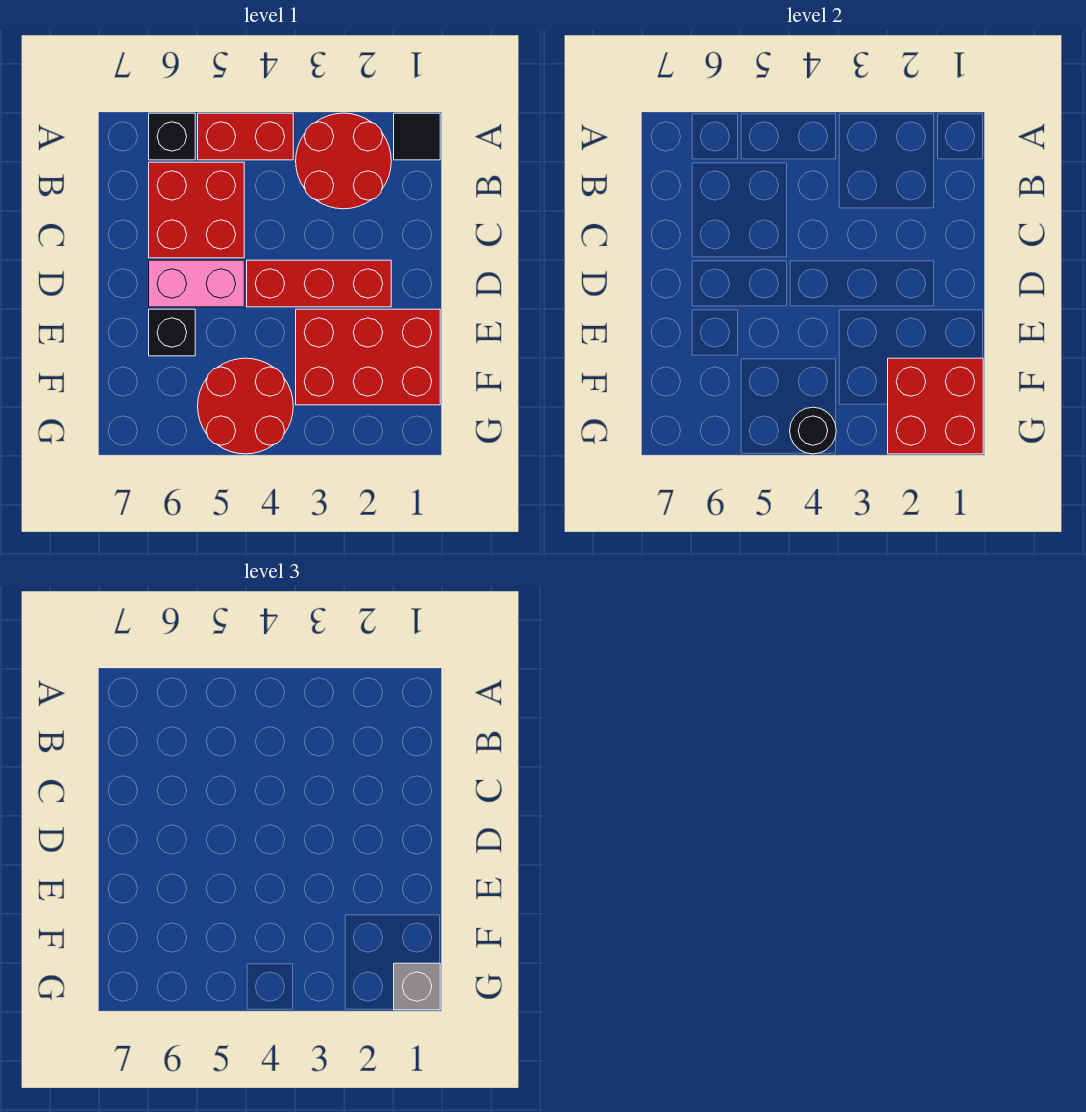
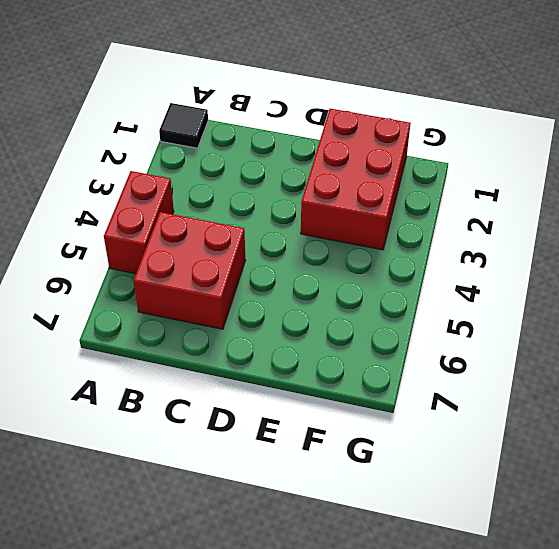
none -> red 2x2 round brick [296,113,391,209]
none -> black 1x1 brick [149,113,195,160]
none -> red 1x3 brick [247,260,391,307]

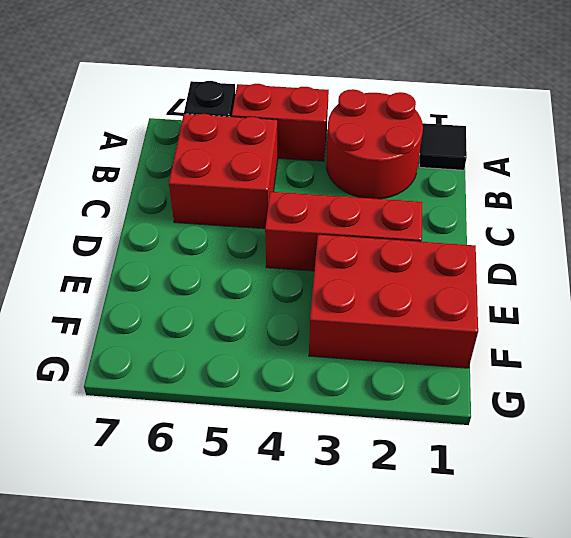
none -> pink 1x2 brick [149,260,244,307]
none -> black 1x1 brick [149,309,195,356]
none -> red 2x2 round brick [198,358,293,454]

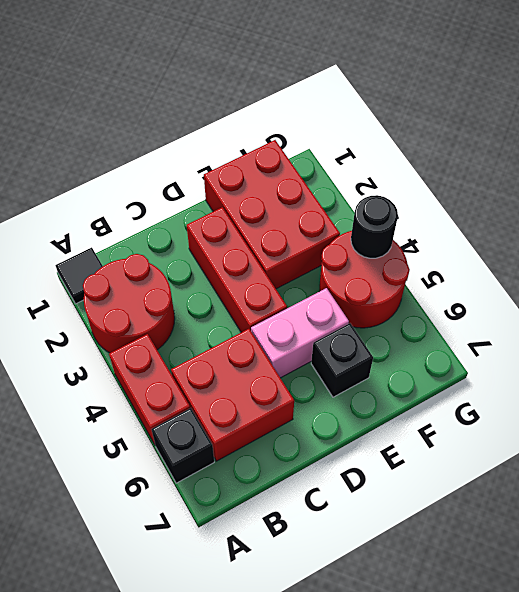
pink 1x2 brick [251,288,349,378] -> pink 1x2 brick turned to [149,260,244,307]
none -> red 2x2 brick [888,358,983,454]
none -> grey 1x1 brick [394,963,440,1010]

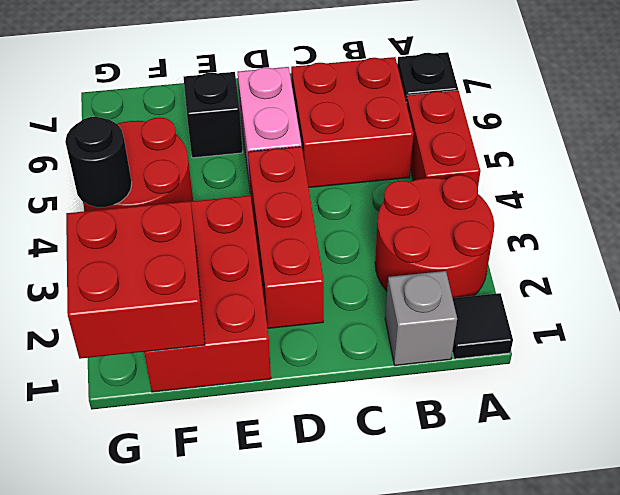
grey 1x1 brick [385,271,457,365] -> grey 1x1 brick moved to [394,963,440,1010]

